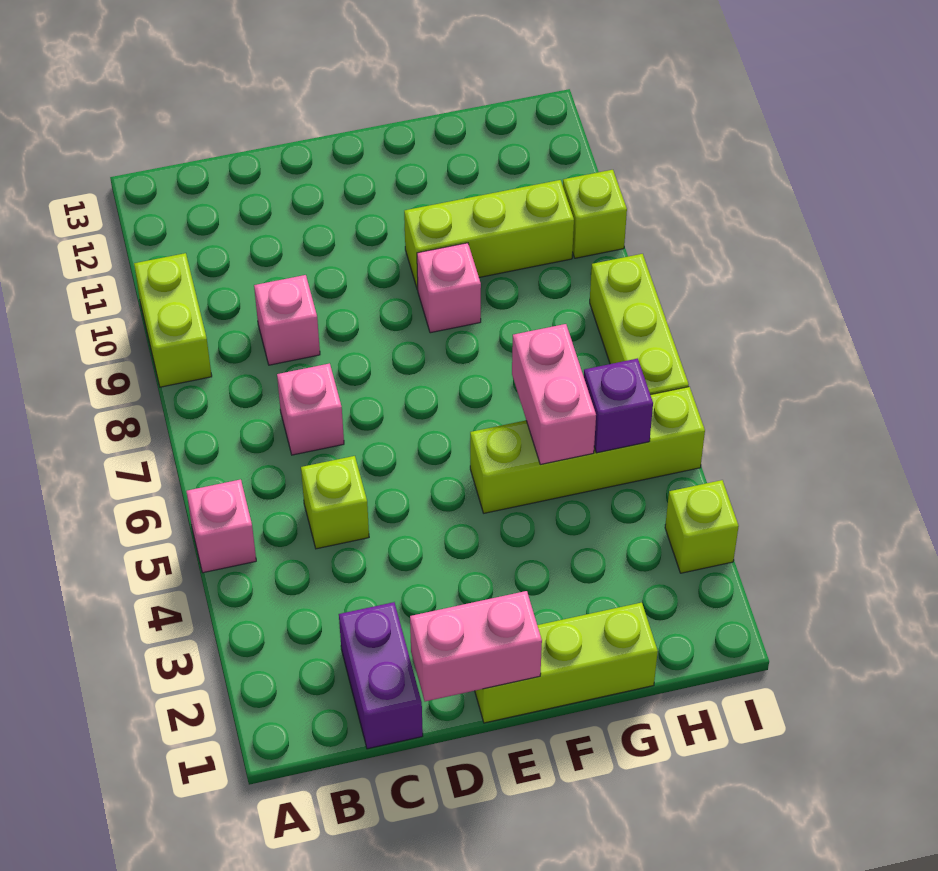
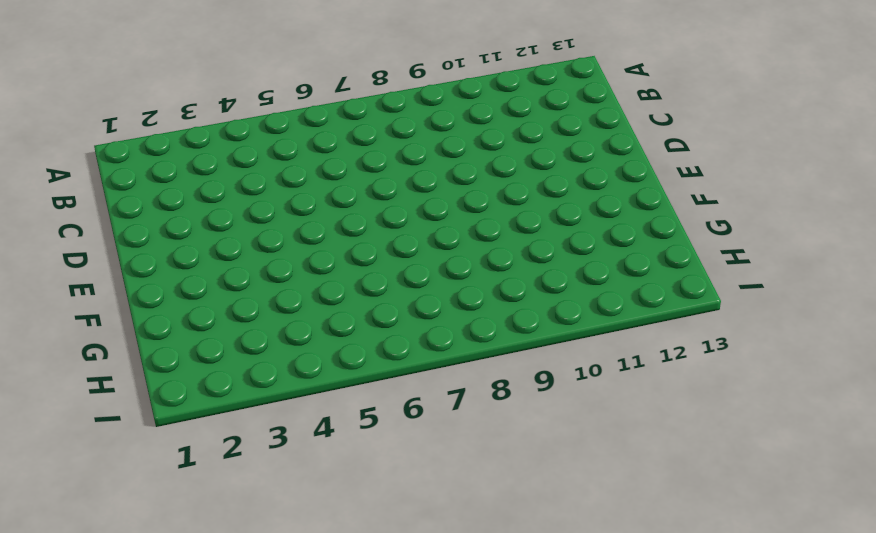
none -> pink 1x1 brick [186,479,256,573]
none -> lime 1x2 brick [134,253,212,387]
none -> purple 1x2 brick [339,602,423,749]

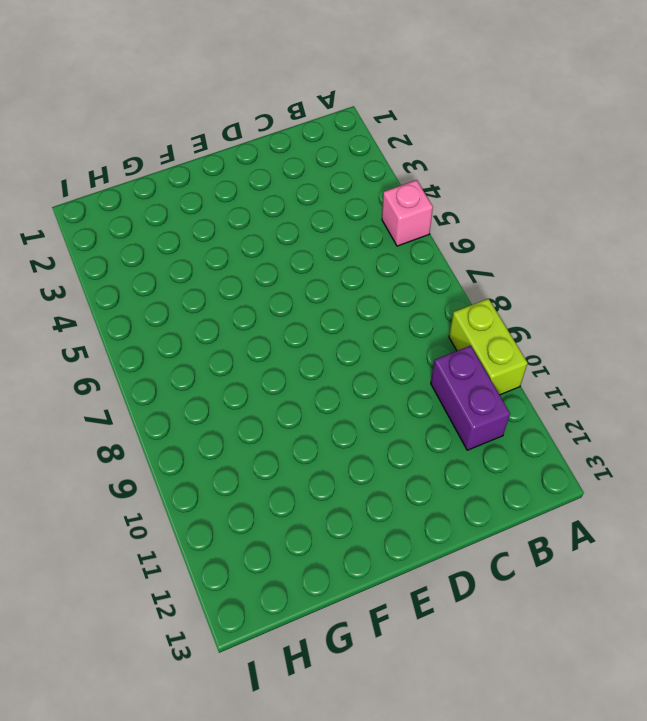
purple 1x2 brick [431,346,510,450] -> purple 1x2 brick moved to [339,602,423,749]
none -> lime 1x1 brick [301,456,369,549]
none -> pink 1x1 brick [277,363,344,455]
none -> pink 1x1 brick [254,275,320,365]

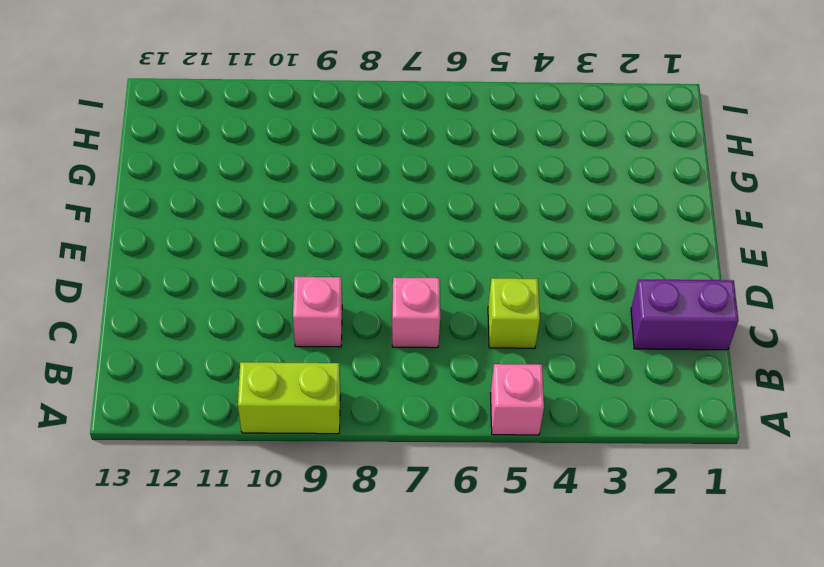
none -> lime 1x3 brick [475,603,658,723]
none -> lime 1x4 brick [470,387,705,513]
none -> pink 1x1 brick [417,243,481,333]

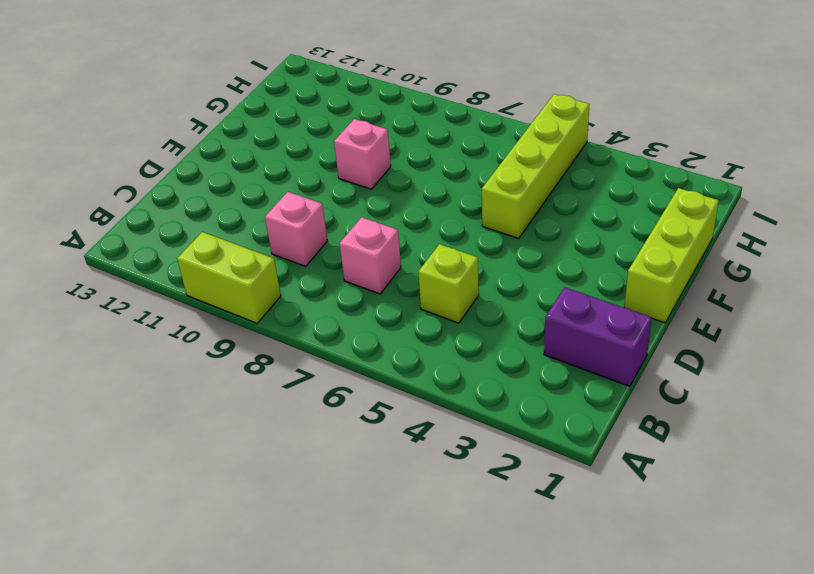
none -> pink 1x1 brick [186,479,256,573]
none -> lime 1x3 brick [404,180,574,290]
none -> lime 1x1 brick [665,480,739,573]

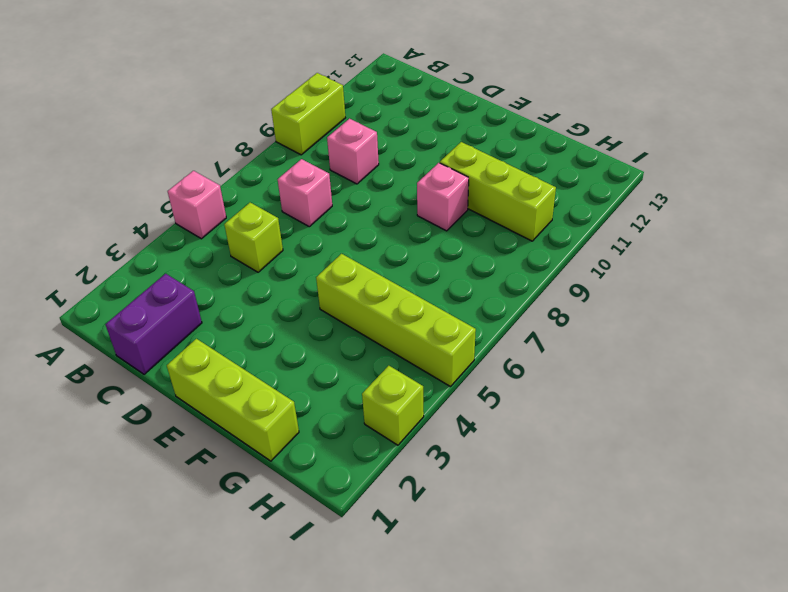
none -> lime 1x3 brick [590,254,689,395]
none -> lime 1x1 brick [563,170,627,258]
none -> pink 1x2 brick [410,591,542,701]

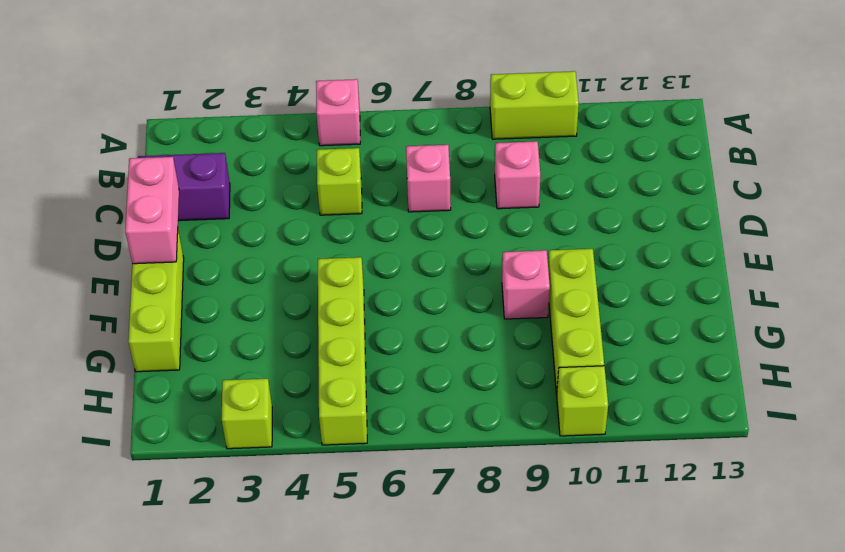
none -> lime 1x3 brick [590,254,689,395]
none -> pink 1x2 brick [512,324,596,464]
none -> purple 1x1 brick [584,358,653,453]

